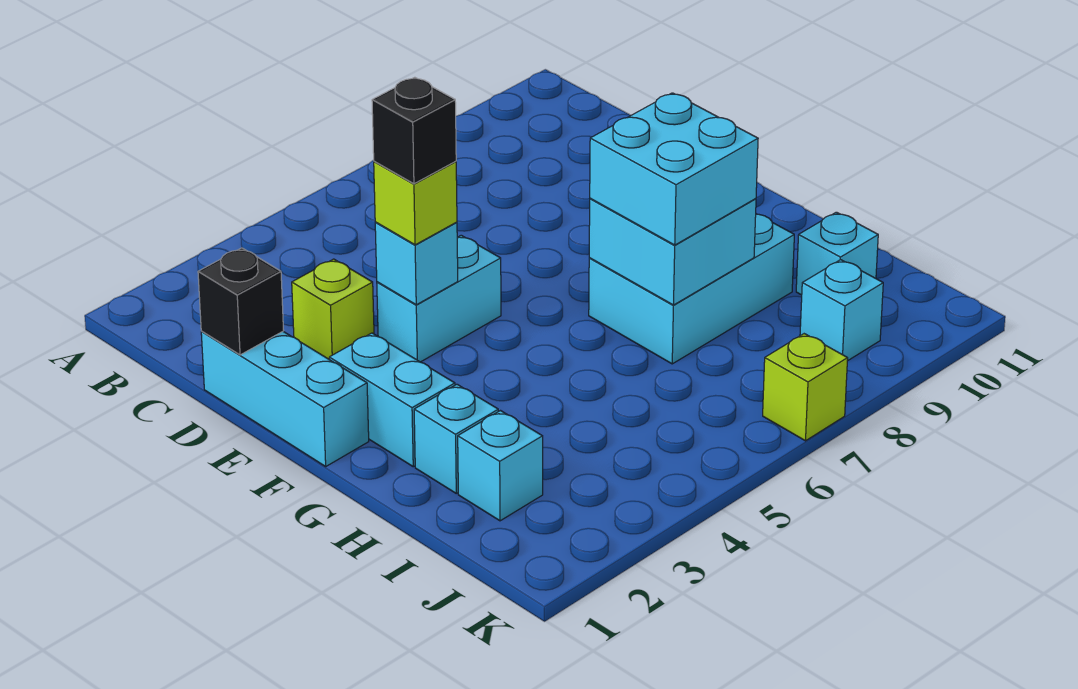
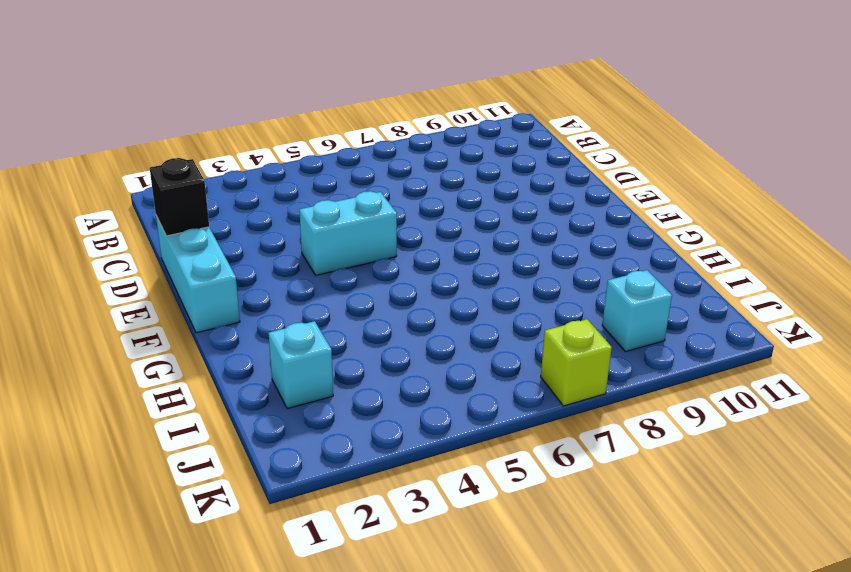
none -> lime 1x1 brick [292,259,374,359]
none -> cyan 1x2 brick [329,333,455,467]
none -> cyan 2x3 brick [589,214,794,364]

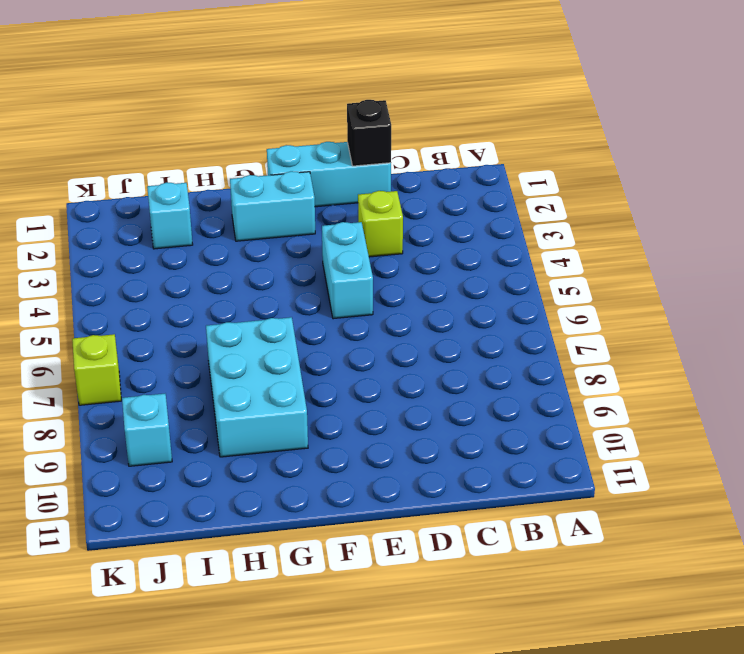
none -> cyan 1x1 brick [414,384,498,493]
none -> cyan 1x1 brick [796,212,878,295]
none -> cyan 1x1 brick [375,222,458,305]

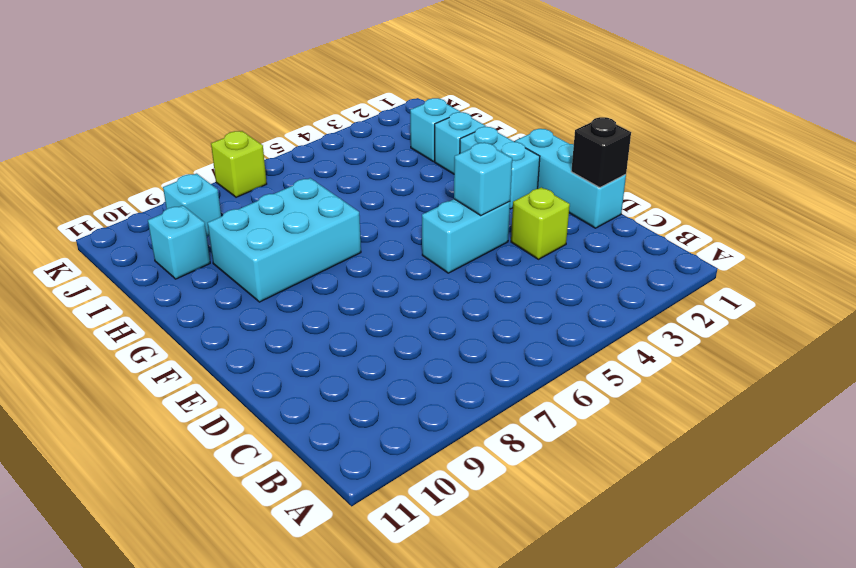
none -> cyan 2x2 brick [589,198,756,305]
none -> lime 1x1 brick [374,161,457,245]
none -> cyan 2x2 brick [590,93,758,245]

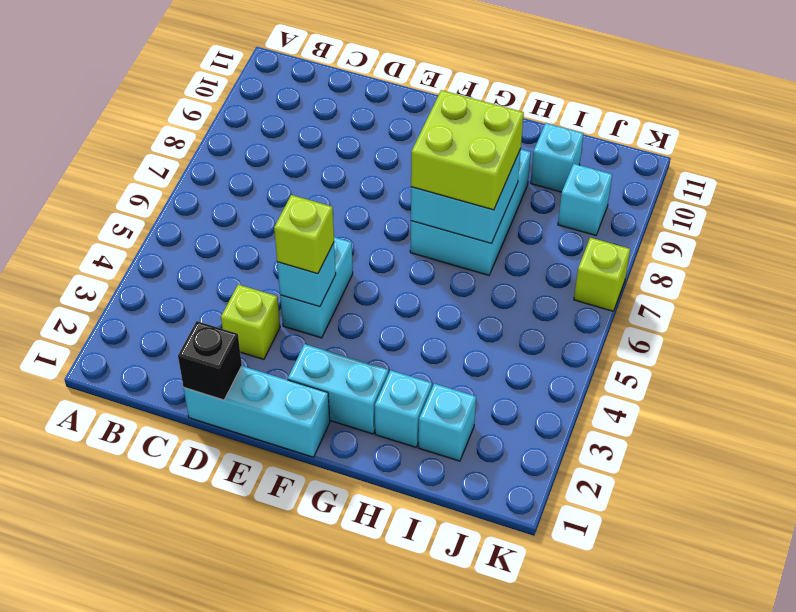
lime 2x2 brick [411,90,524,210] -> cyan 2x2 brick [590,93,758,245]
none -> black 1x1 brick [372,77,456,184]

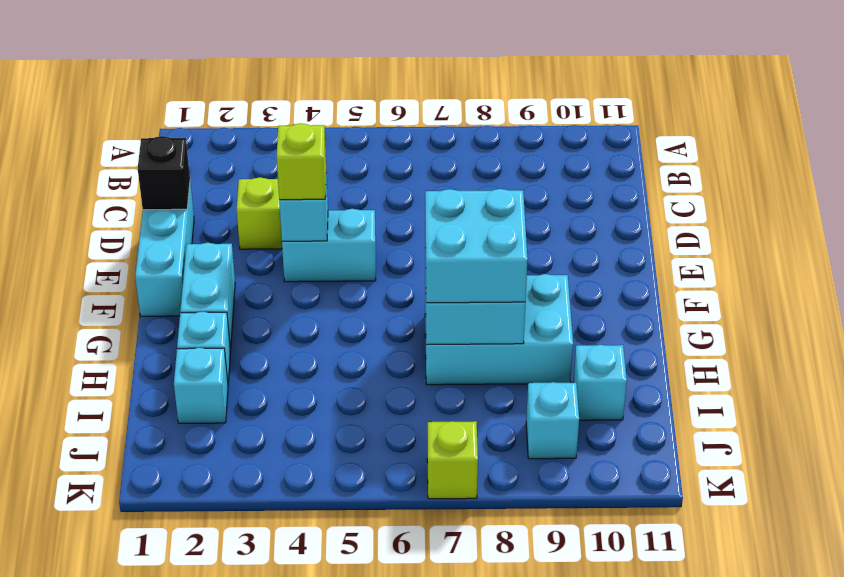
none -> black 1x1 brick [372,77,456,184]

